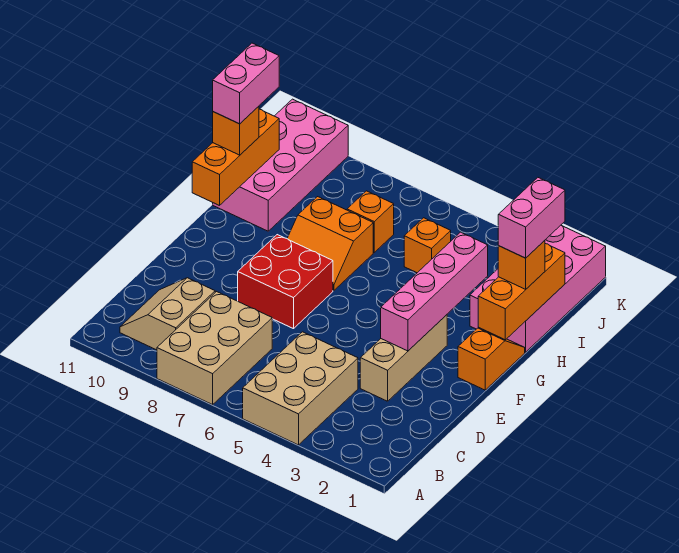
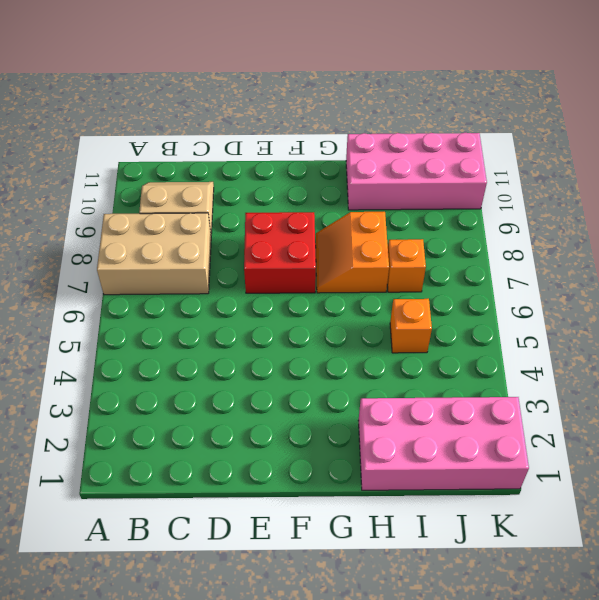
none -> tan 2x3 brick [243,332,358,445]
none -> tan 1x3 brick [360,315,447,401]
none -> orange 1x2 slope [458,328,525,390]

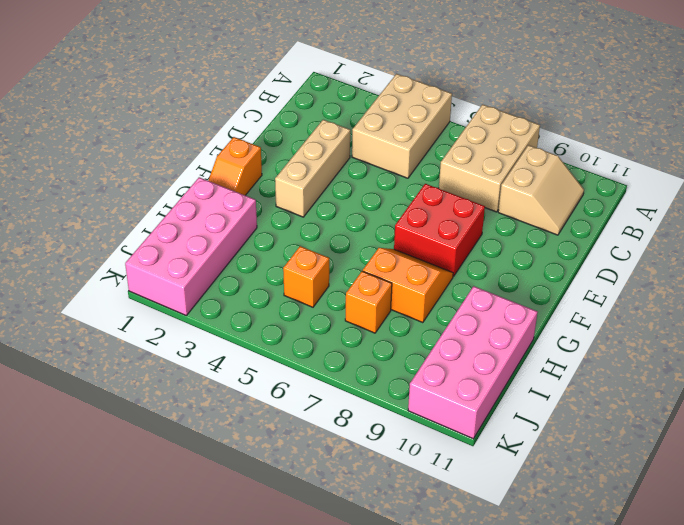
none -> pink 1x4 brick [381,232,488,351]
none -> orange 1x3 brick [478,244,565,340]
none -> orange 1x3 brick [192,109,279,206]

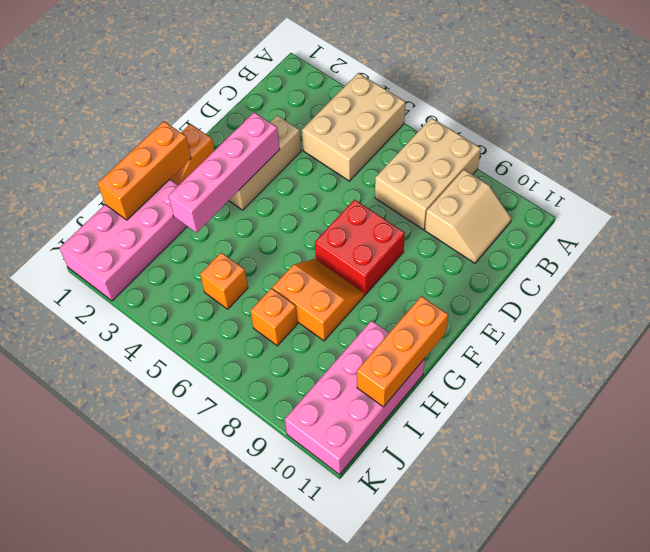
none -> orange 1x1 brick [498,241,545,289]
none -> orange 1x1 brick [213,106,259,155]
none -> pink 1x2 brick [498,178,565,258]

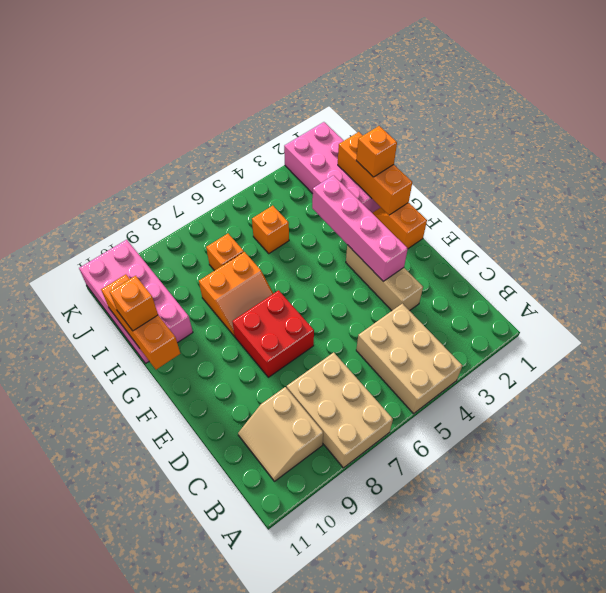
none -> pink 1x2 brick [498,178,565,258]
none -> pink 1x2 brick [213,43,279,124]

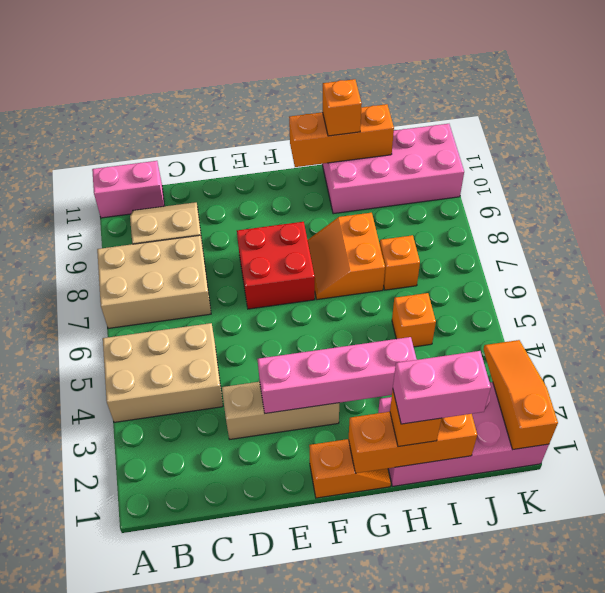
pink 1x2 brick [92,161,164,218] -> pink 1x2 brick moved to [213,43,279,124]
orange 1x3 slope [483,340,558,450] -> none

